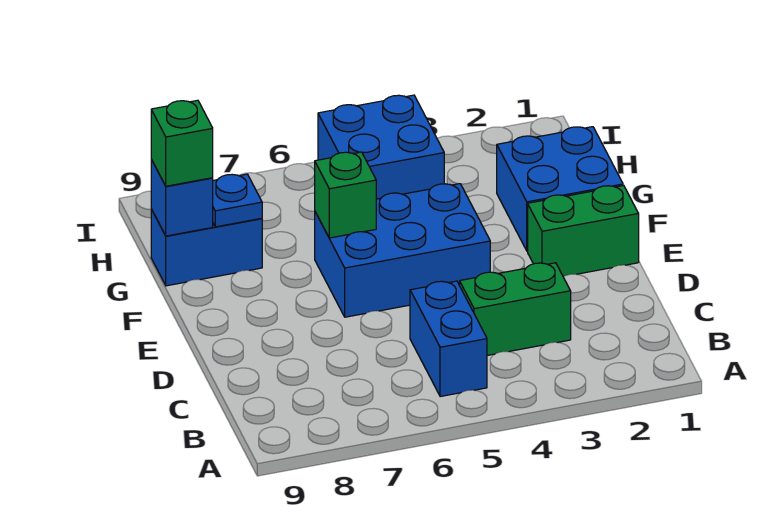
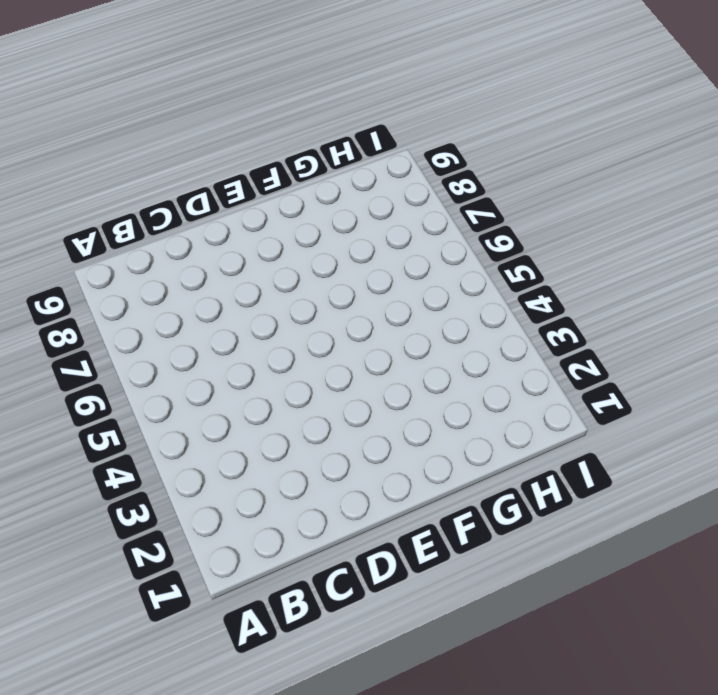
none -> blue 1x2 brick [410,281,487,397]
none -> green 1x2 brick [460,263,571,355]

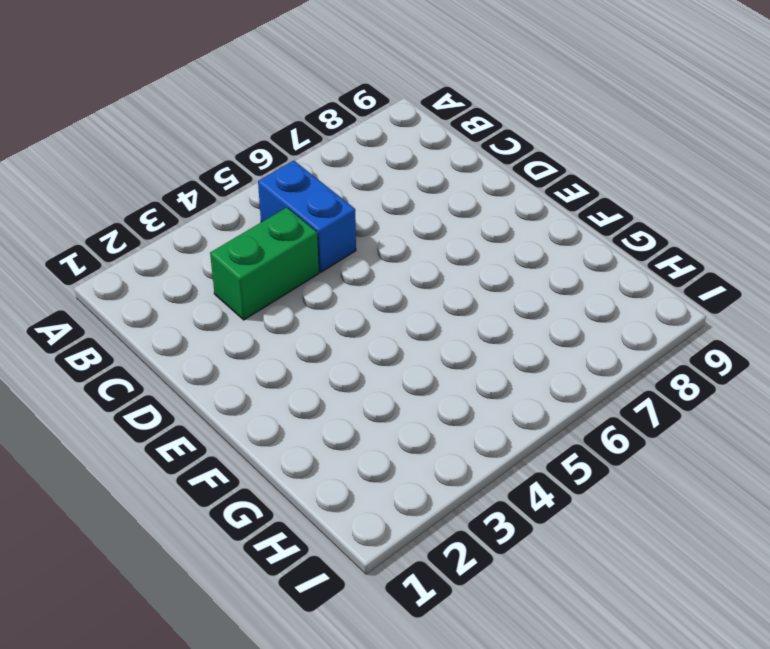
none -> green 1x2 brick [528,185,639,277]
none -> blue 2x3 brick [315,184,490,317]

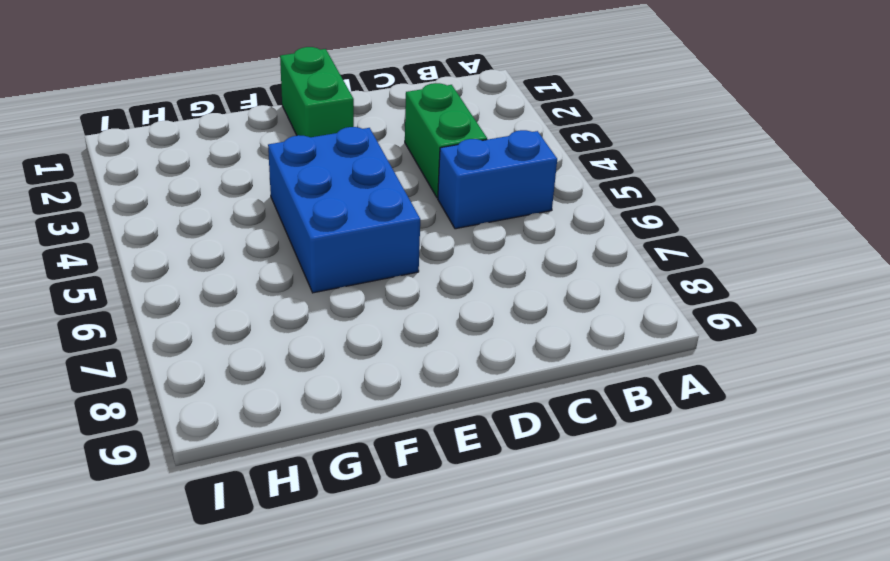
none -> blue 2x2 brick [497,127,623,251]
none -> blue 1x2 brick [151,209,262,286]

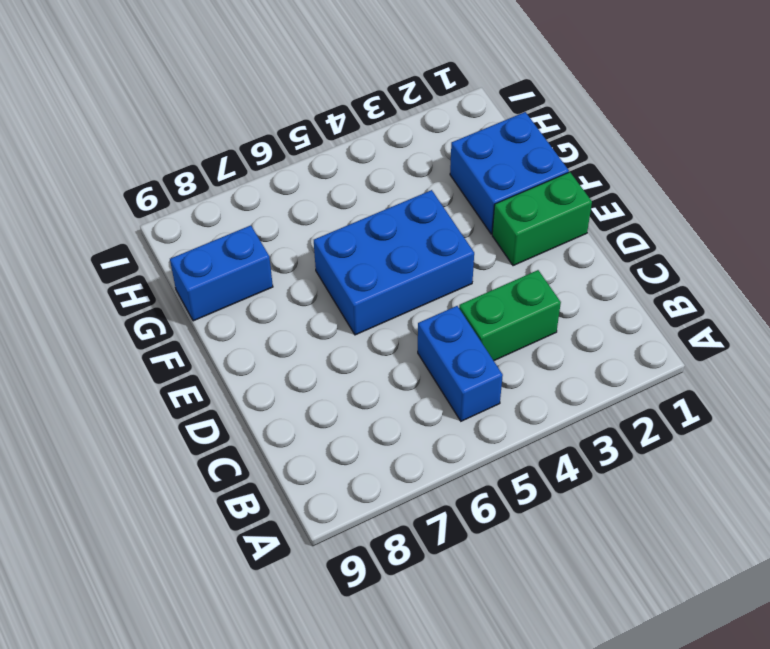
none -> blue 2x2 brick [318,95,444,199]
none -> green 1x1 brick [315,152,376,238]

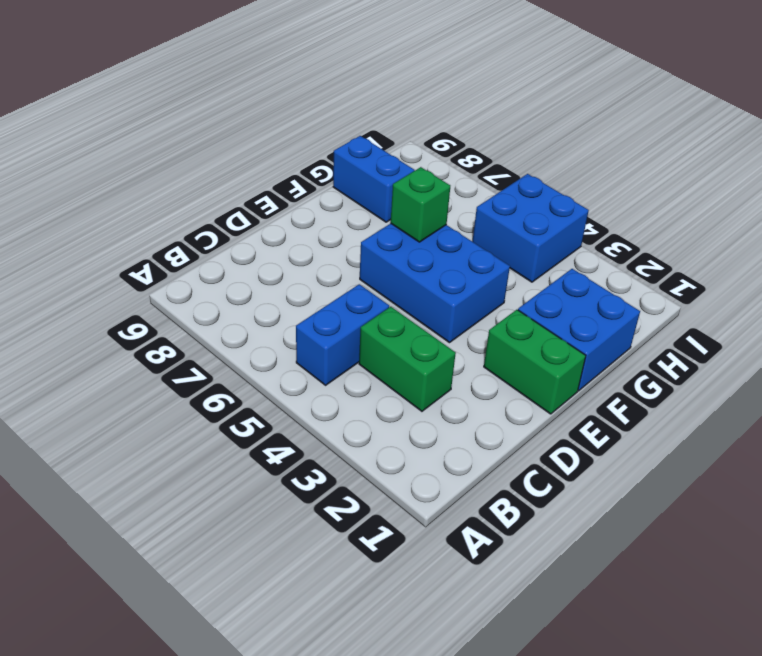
none -> blue 1x1 plate [213,174,262,227]
none -> blue 1x1 brick [151,160,213,236]

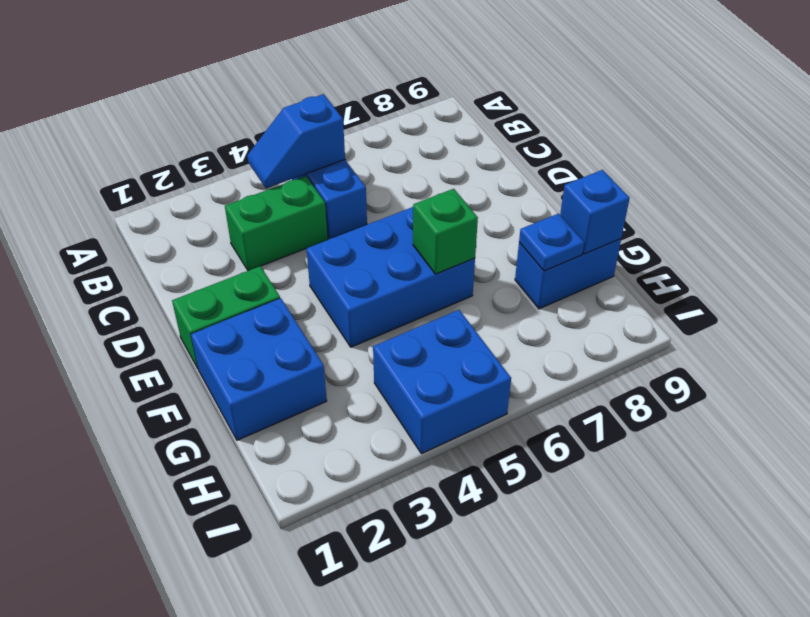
blue 1x2 slope [247,94,345,188] -> none
none -> green 1x1 brick [151,100,213,186]

